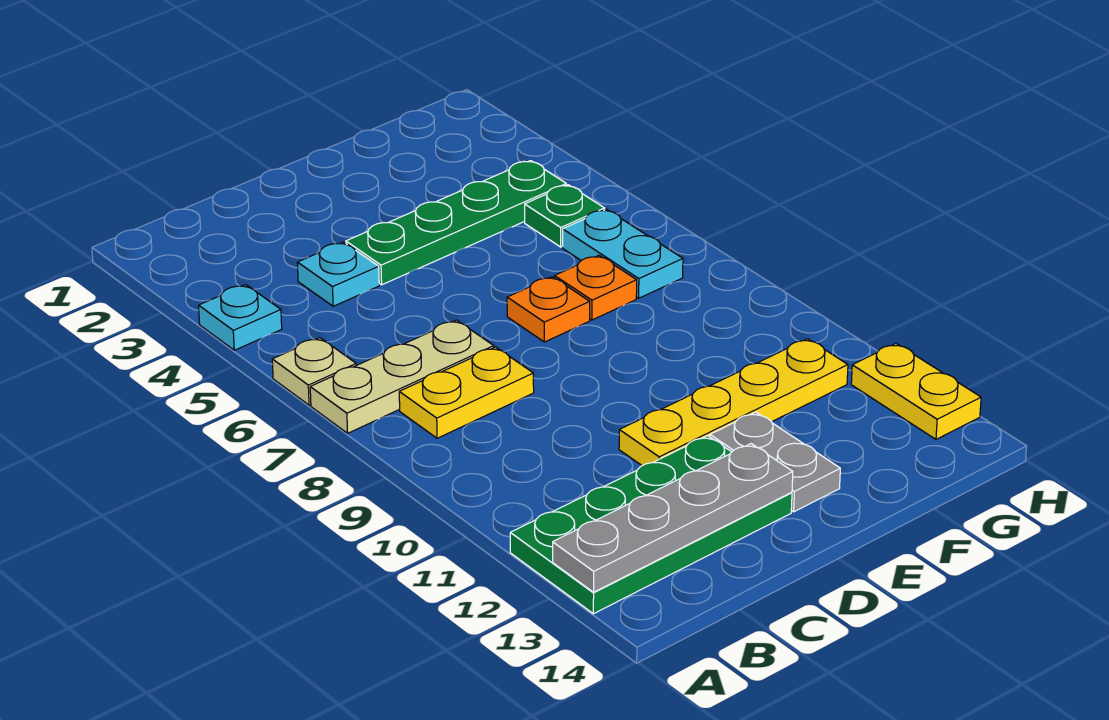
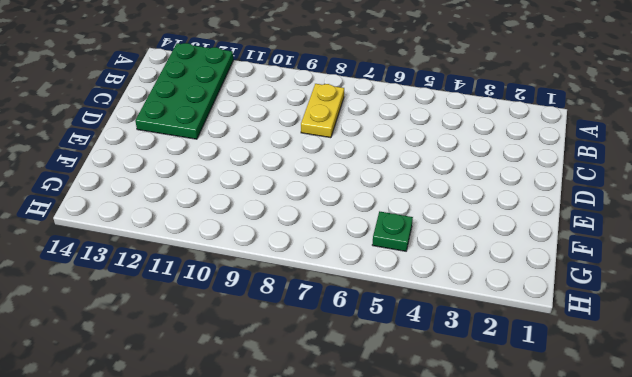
none -> cyan 1x1 plate [199,285,282,350]
none -> tan 1x1 plate [272,338,356,405]
none -> tan 1x3 plate [310,320,494,433]

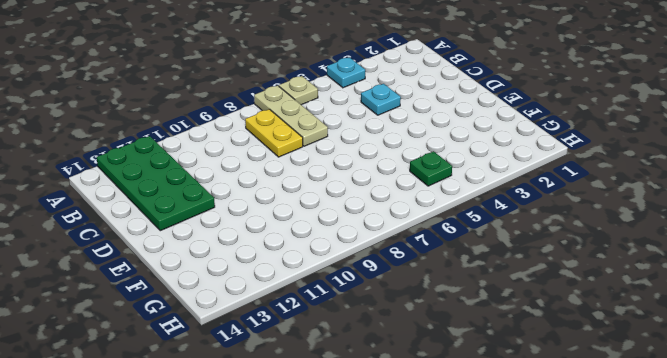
none -> green 1x4 plate [346,161,566,285]
none -> yellow 1x4 plate [619,339,848,466]
none -> orange 1x1 plate [507,277,590,342]

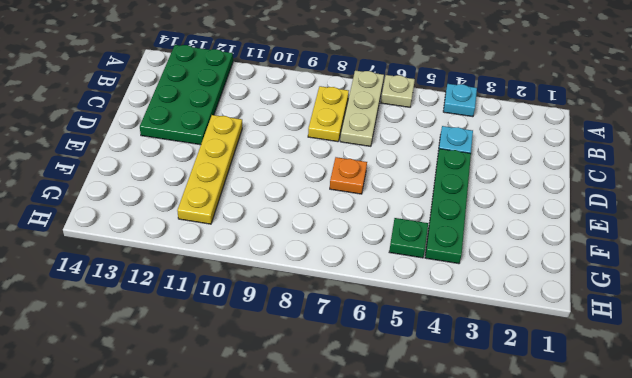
none -> grey 1x2 plate [710,412,840,512]
none -> orange 1x1 plate [555,255,637,320]
none -> cyan 1x2 plate [563,209,683,298]

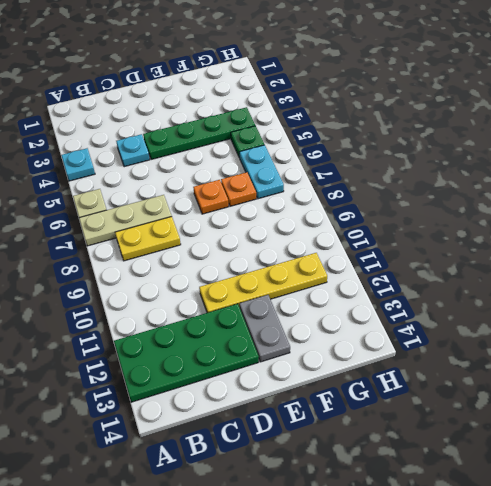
none -> yellow 1x2 plate [851,344,981,439]
none -> grey 1x4 plate [553,444,793,592]

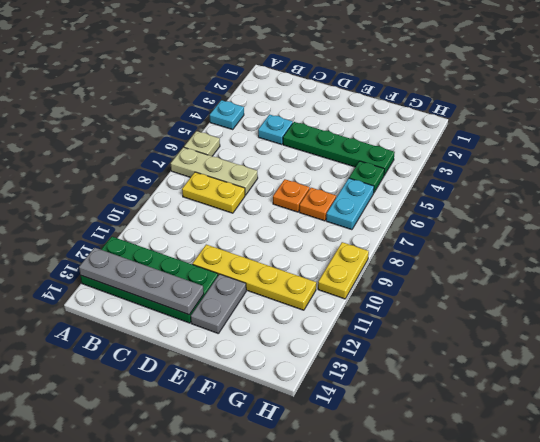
yellow 1x2 plate [318,242,369,299] -> yellow 1x2 plate moved to [851,344,981,439]

